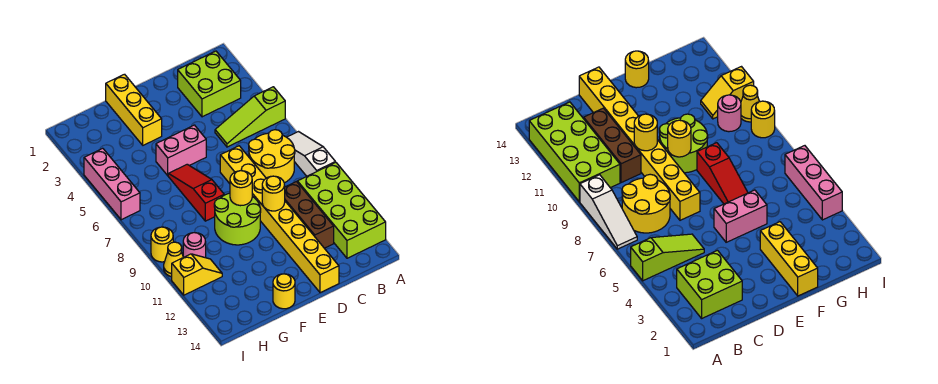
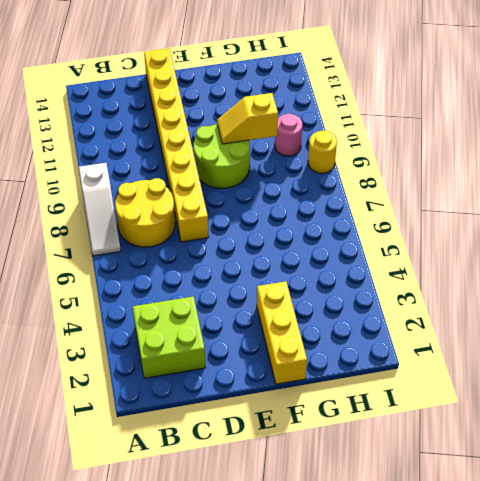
yellow 1x2 slope [217,93,278,144] -> yellow 1x2 slope moved to [172,254,222,295]
none -> lime 1x3 slope [215,87,285,147]
none -> lime 2x4 brick [298,162,386,258]
none -> brown 1x3 brick [285,182,334,248]

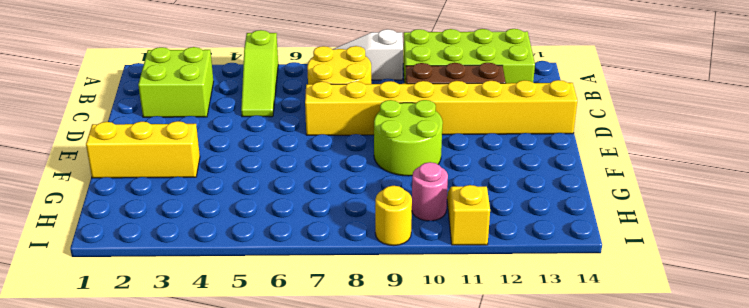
none -> pink 1x2 brick [156,125,206,176]
none -> red 1x3 slope [168,164,224,221]
none -> yellow 1x1 round brick [273,274,295,309]

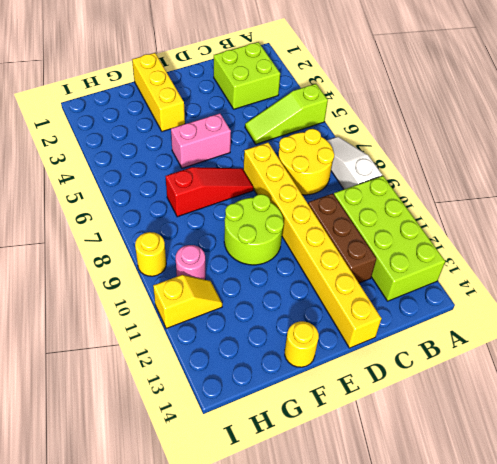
red 1x3 slope [166,167,253,217] -> red 1x3 slope turned to [168,164,224,221]
none -> pink 1x3 brick [84,148,140,220]
none -> yellow 1x1 cone [164,242,183,277]
none -> yellow 1x1 round brick [262,176,285,211]

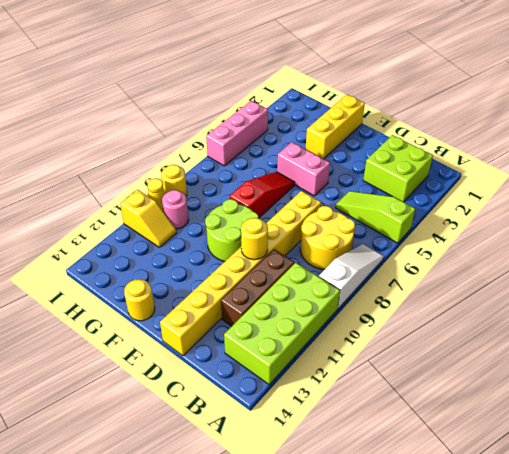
none -> yellow 1x1 round brick [230,170,252,206]

